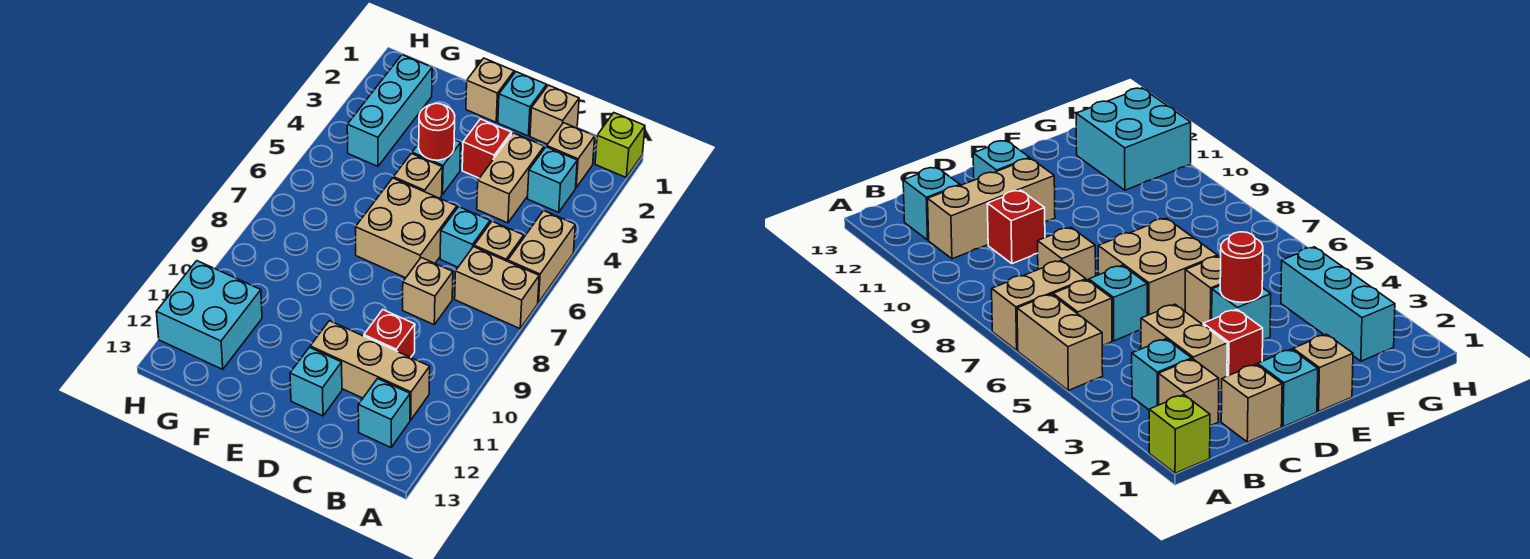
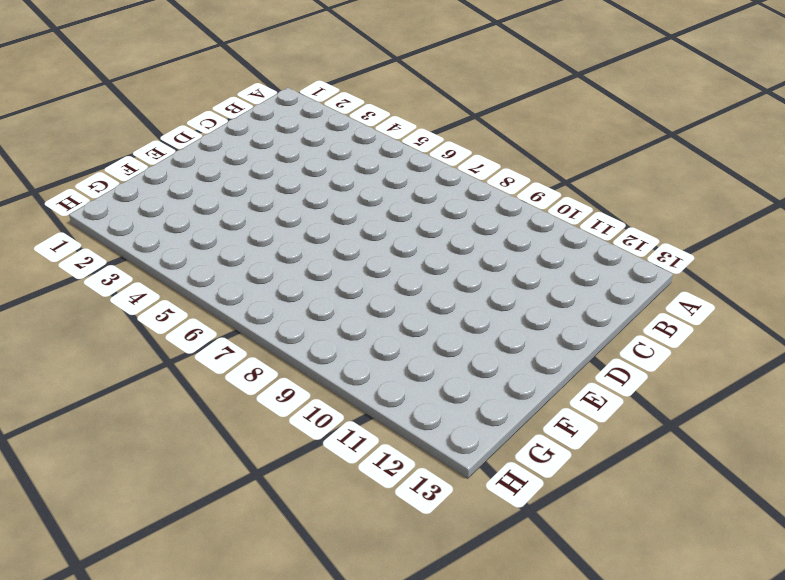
none -> lime 1x1 brick [595,113,645,177]
none -> tan 1x2 brick [508,210,575,303]
none -> tan 1x2 brick [455,247,539,329]

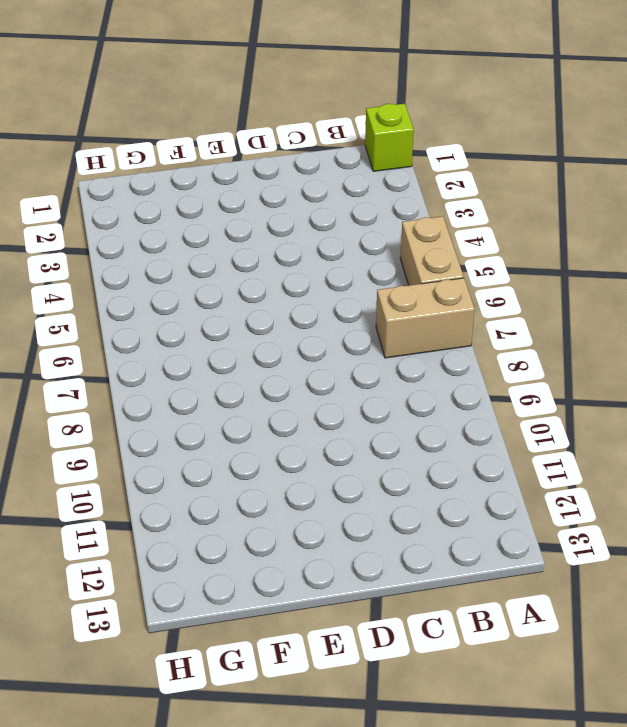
none -> tan 1x1 brick [547,123,595,188]
none -> cyan 1x1 brick [527,147,577,212]
none -> tan 1x1 brick [474,221,524,261]

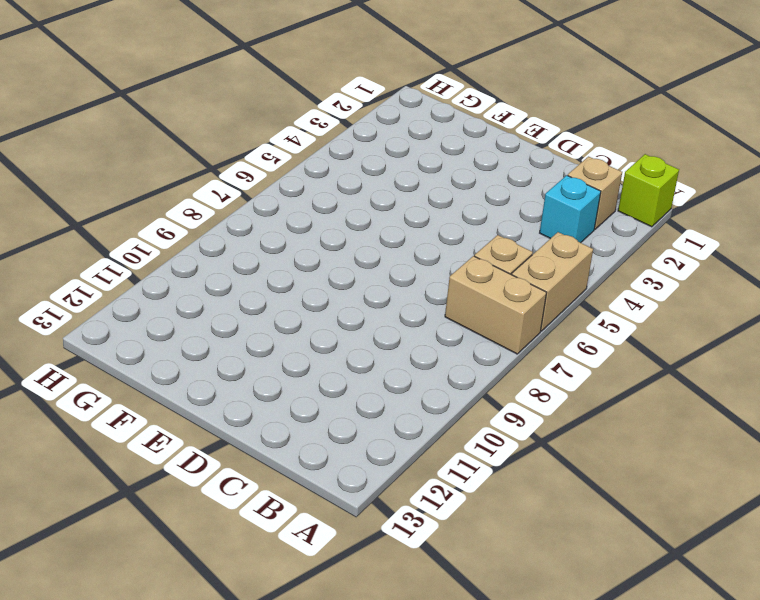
none -> tan 1x3 brick [310,321,430,420]
none -> cyan 1x1 brick [358,379,410,447]
none -> tan 1x1 brick [530,85,579,144]

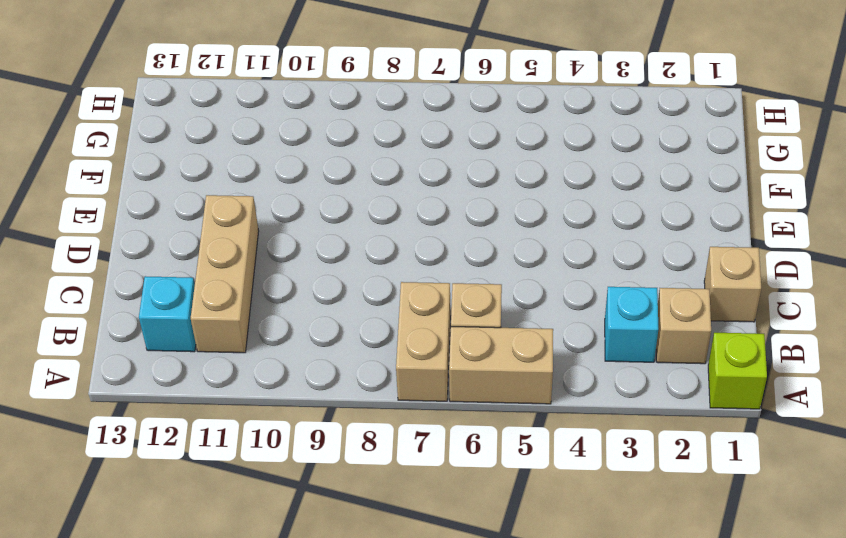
none -> tan 1x2 brick [477,133,544,223]
none -> cyan 1x1 brick [440,207,490,267]
none -> tan 1x1 brick [403,258,453,325]

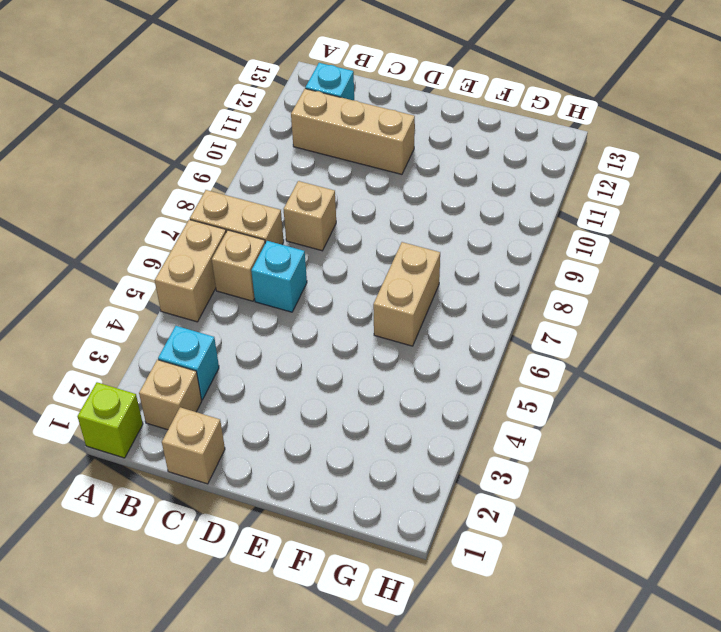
tan 1x2 brick [373,242,440,346] -> tan 1x2 brick moved to [477,133,544,223]
none -> red 1x1 brick [364,310,415,357]
none -> cyan 1x1 brick [498,72,547,136]
none -> red 1x1 brick [462,119,511,178]

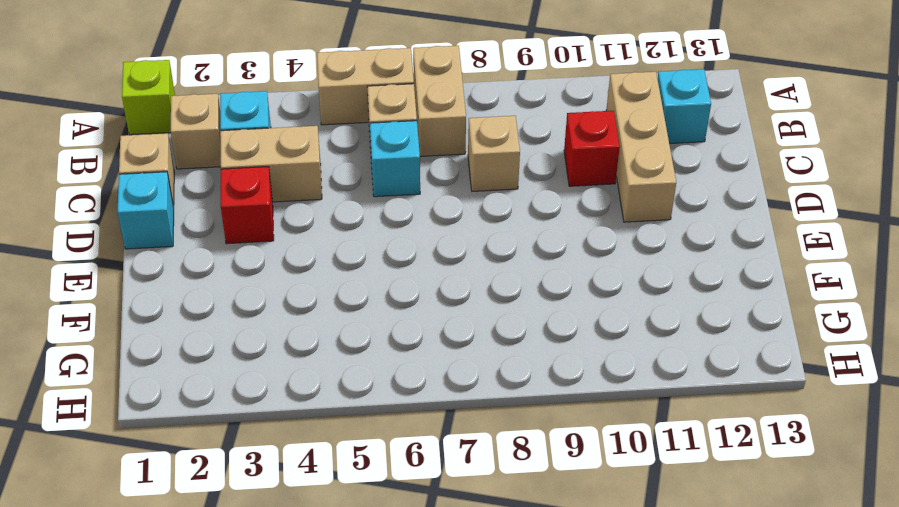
none -> tan 2x2 brick [355,178,457,278]
none -> cyan 1x1 brick [290,347,342,416]
none -> tan 1x1 brick [466,58,514,122]

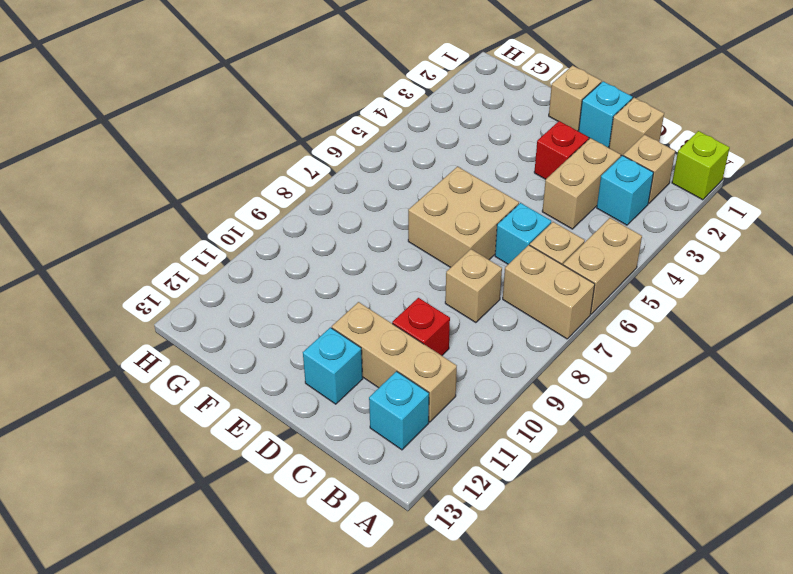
none -> cyan 1x1 brick [412,140,461,195]
none -> tan 1x1 brick [393,153,442,198]
none -> cyan 1x3 brick [347,55,432,166]

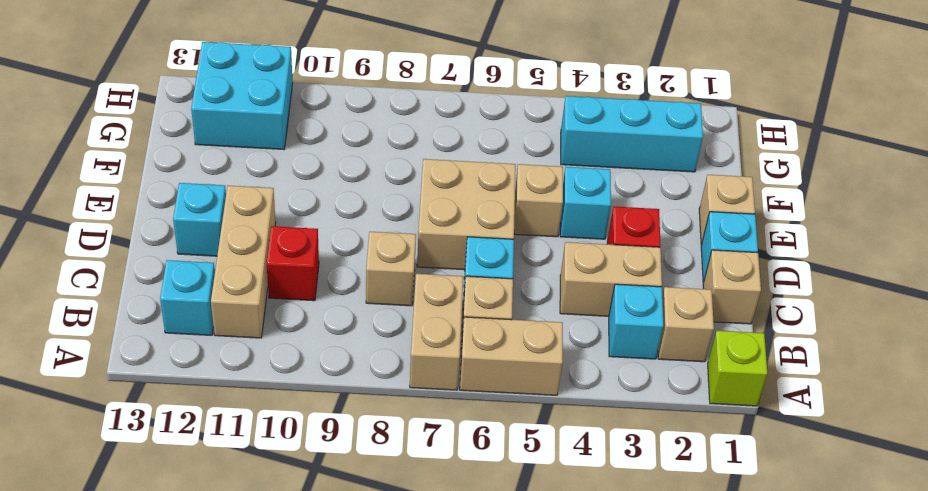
none -> red 1x1 round brick [419,103,455,160]

